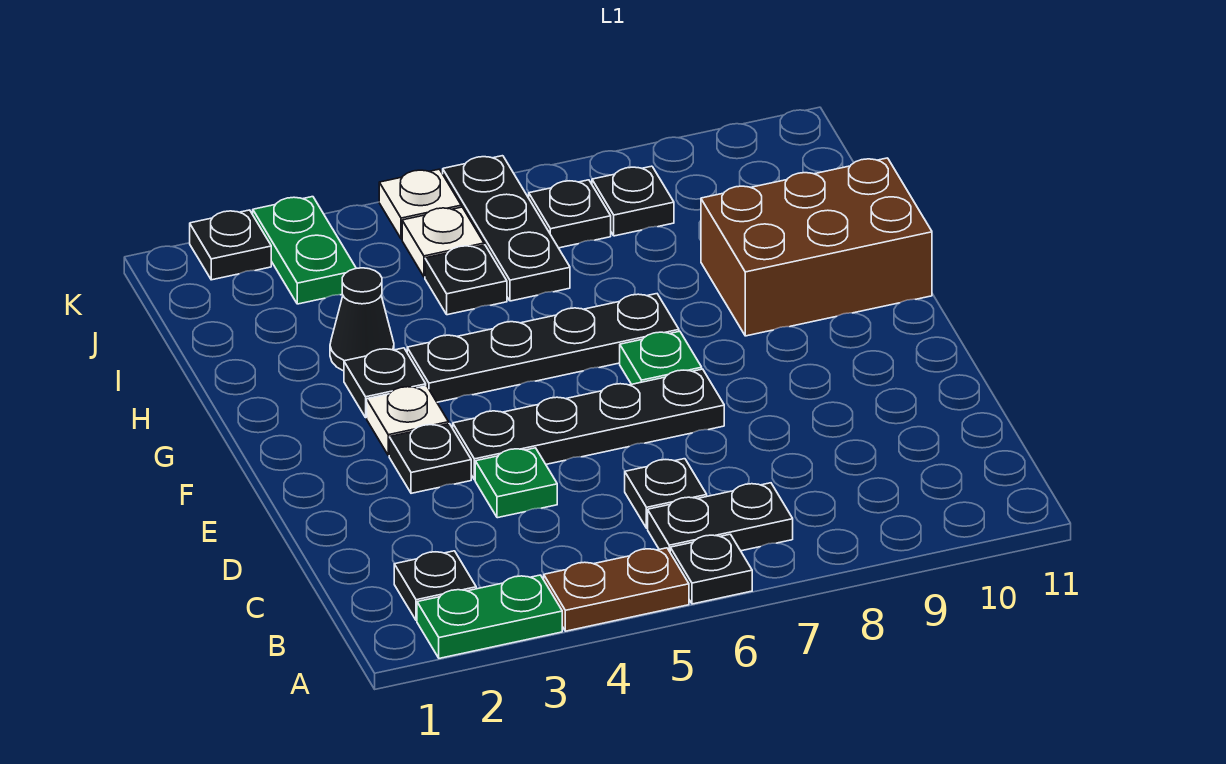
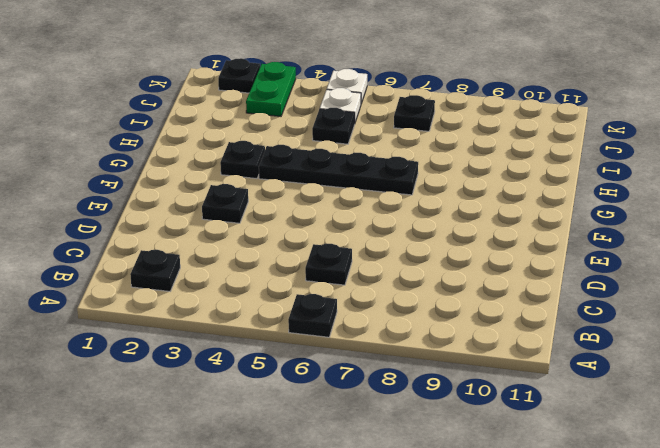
none -> green 1x2 plate [417,575,562,658]
none -> brown 1x2 plate [544,548,689,631]
none -> black 1x2 plate [648,483,793,552]

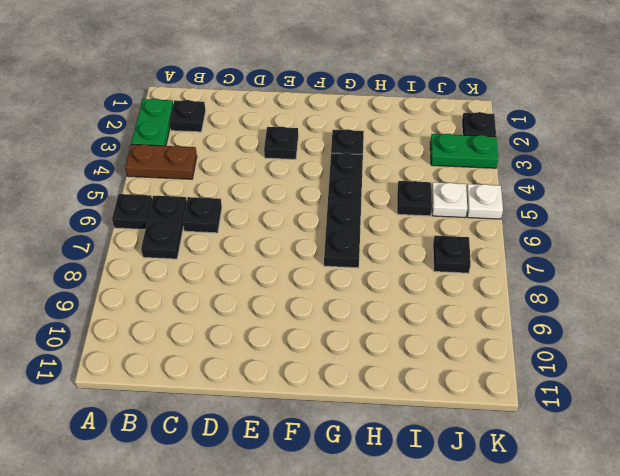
brown 1x2 plate [125,144,197,179] -> brown 1x2 plate turned to [544,548,689,631]
none -> green 1x1 plate [475,448,557,518]
none -> black 1x4 plate [453,369,724,480]
none -> white 1x1 plate [367,386,449,456]

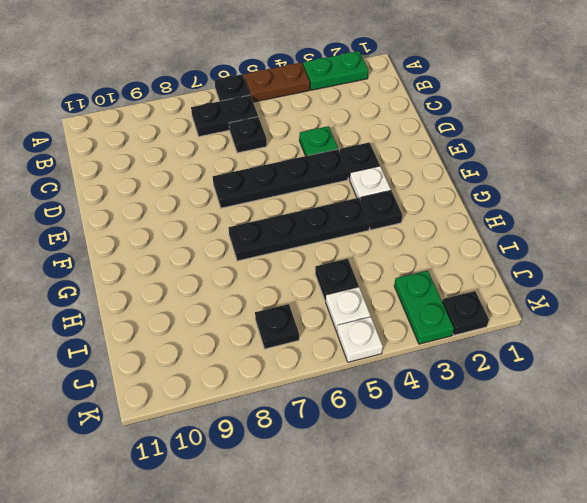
none -> black 1x1 plate [394,551,476,621]
none -> green 1x1 plate [620,331,702,384]
none -> brown 2x3 brick [701,158,932,336]

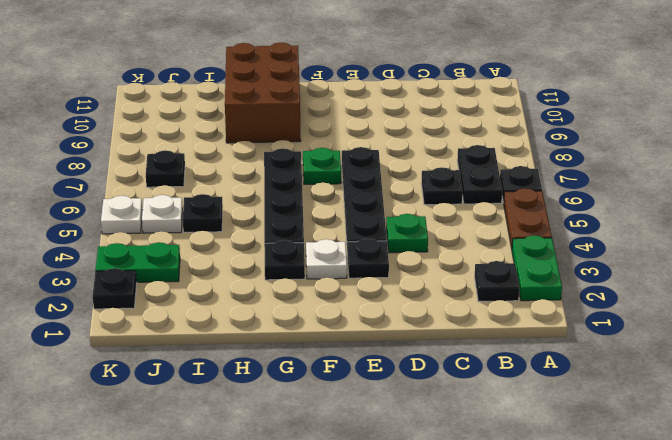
none -> black 1x1 cone [330,268,394,371]
none -> black 1x3 plate [443,156,570,301]
none -> black 1x1 plate [592,166,674,236]

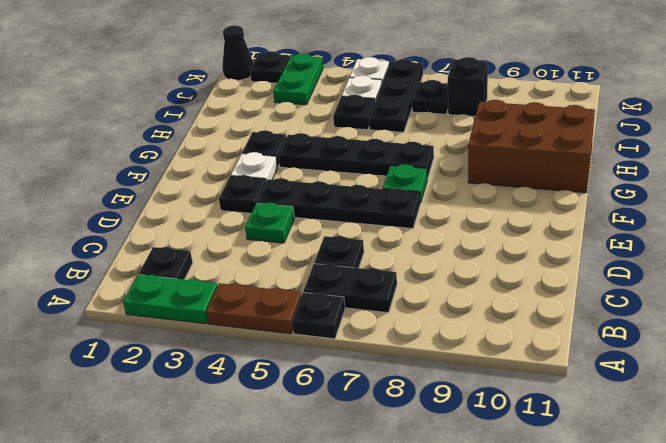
black 1x1 brick [448,57,488,116] -> black 1x1 plate [592,166,674,236]
black 1x1 cone [222,26,253,80] -> black 1x1 cone moved to [330,268,394,371]

